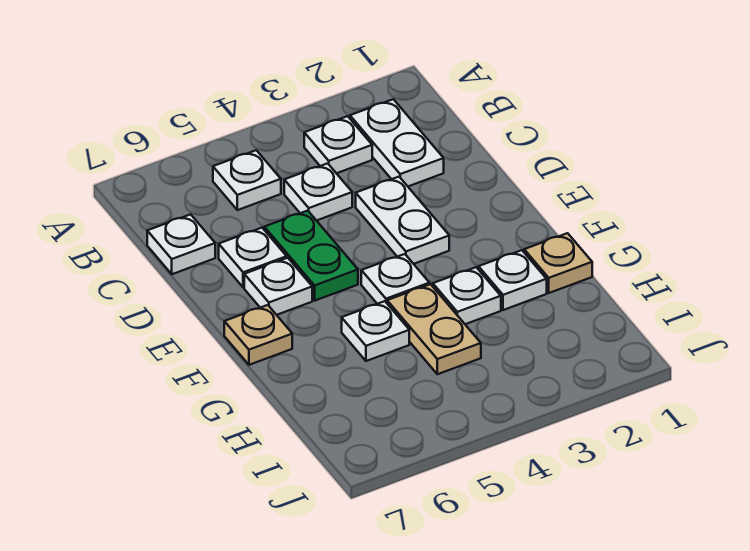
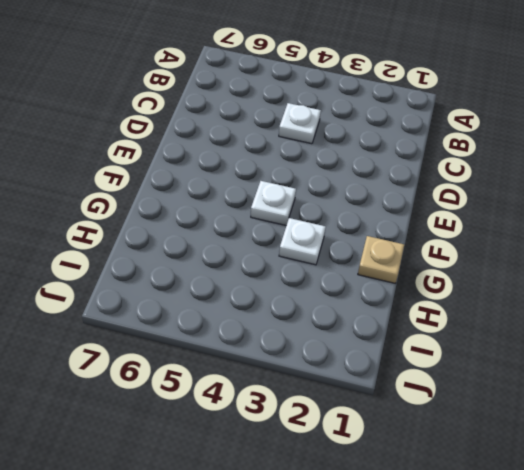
none -> white 1x2 plate [350,99,444,186]
none -> white 1x1 plate [304,116,372,173]
none -> white 1x1 plate [213,150,281,210]

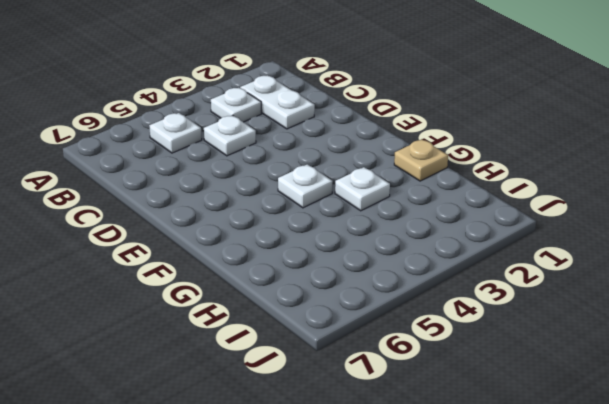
none -> white 1x1 plate [147,214,215,274]
none -> white 1x2 plate [356,177,449,264]
none -> green 1x2 plate [264,211,358,301]

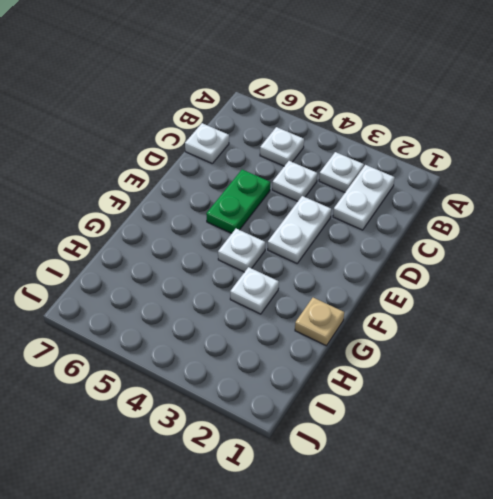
none -> white 1x1 plate [219,228,287,288]
none -> white 1x1 plate [244,258,312,315]
none -> tan 1x1 plate [224,305,292,365]

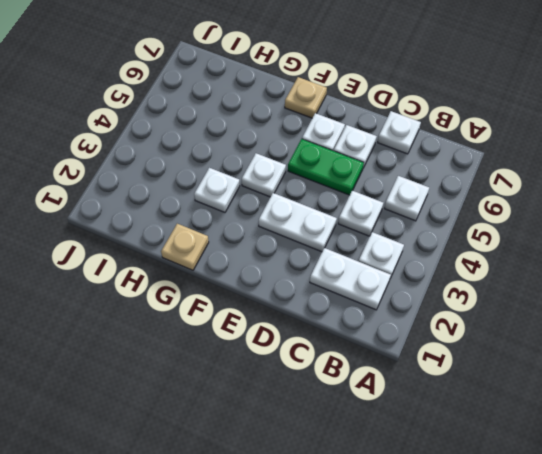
none -> white 1x1 plate [479,250,547,310]
none -> tan 1x2 plate [387,284,481,374]
none -> white 1x1 plate [342,301,409,361]

